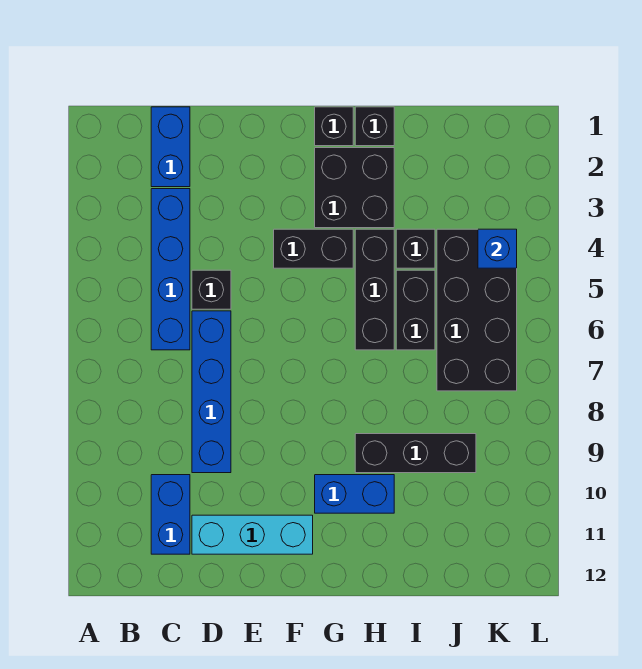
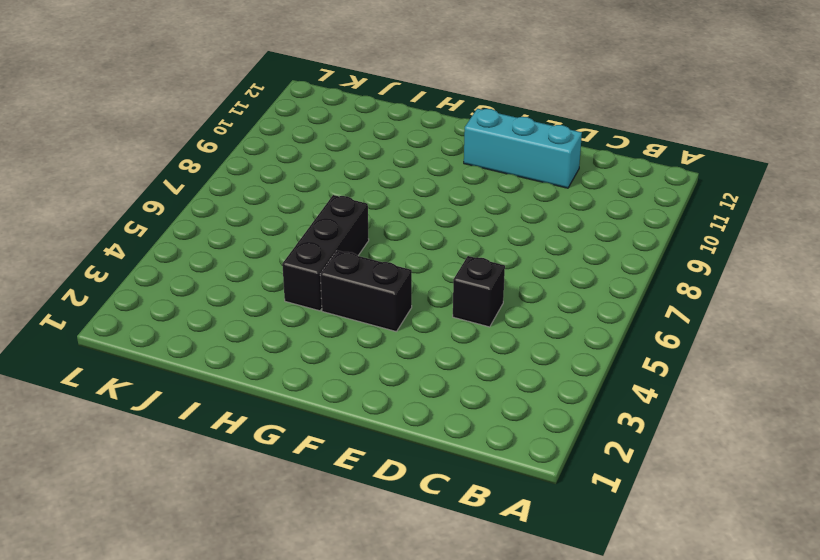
none -> blue 1x2 brick [151,107,190,187]
none -> blue 1x4 brick [151,189,190,350]
none -> blue 1x2 brick [151,475,190,554]

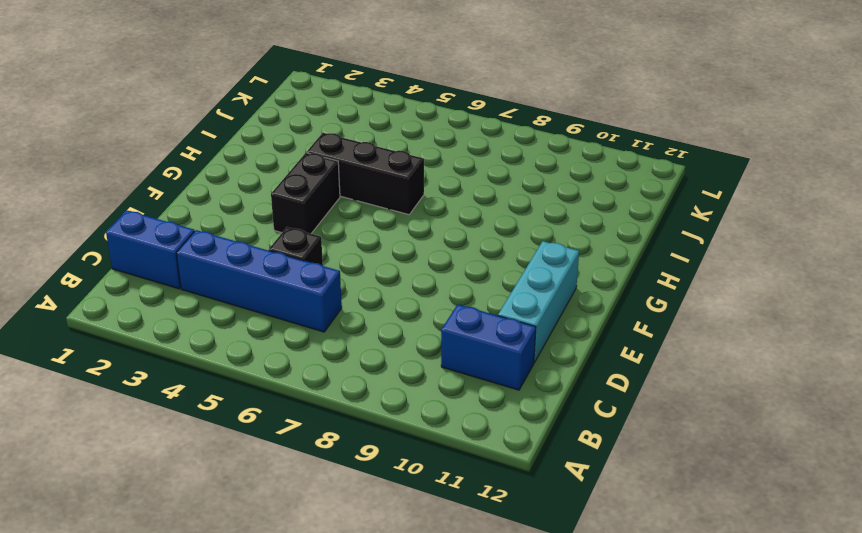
none -> blue 1x4 brick [192,311,231,473]
none -> black 1x1 brick [315,107,353,146]
none -> black 2x2 brick [315,148,394,228]

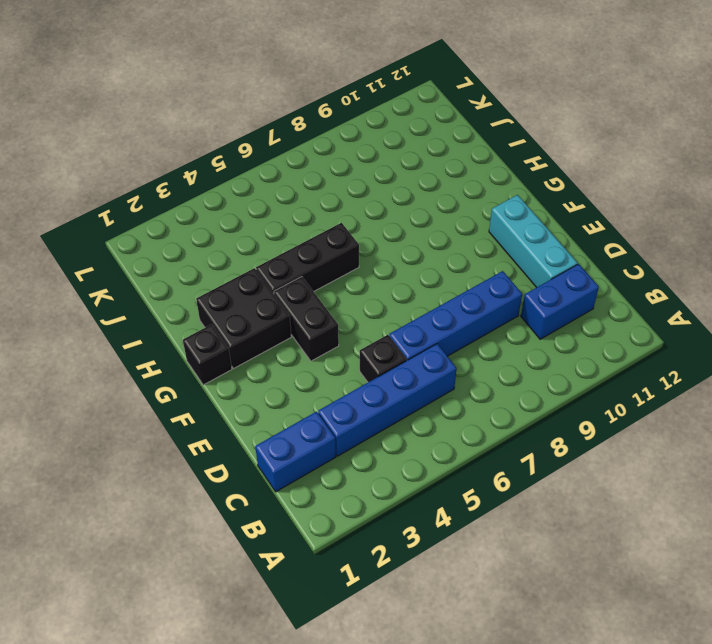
none -> blue 1x2 brick [315,475,394,513]
none -> black 1x1 brick [355,107,394,146]
none -> black 1x3 brick [355,434,476,473]

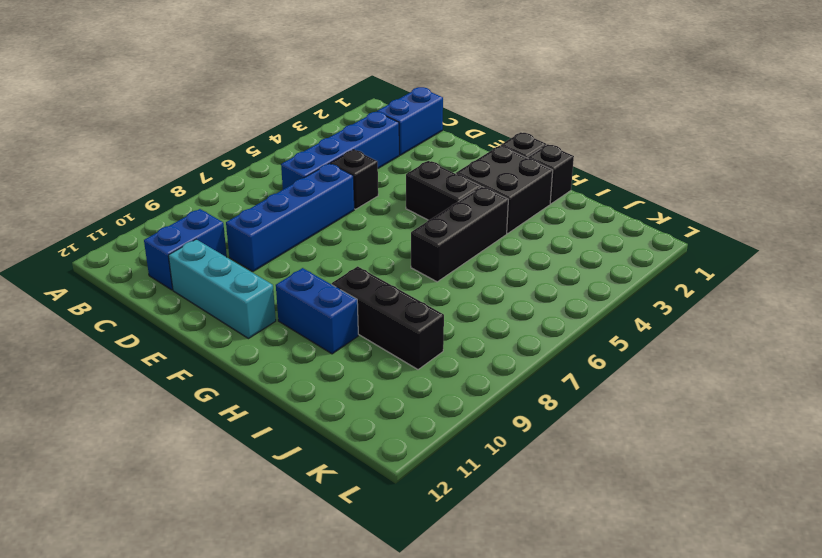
none -> black 1x1 brick [396,229,435,268]
none -> black 1x2 brick [396,270,435,350]
none -> black 2x4 brick [437,229,517,391]

